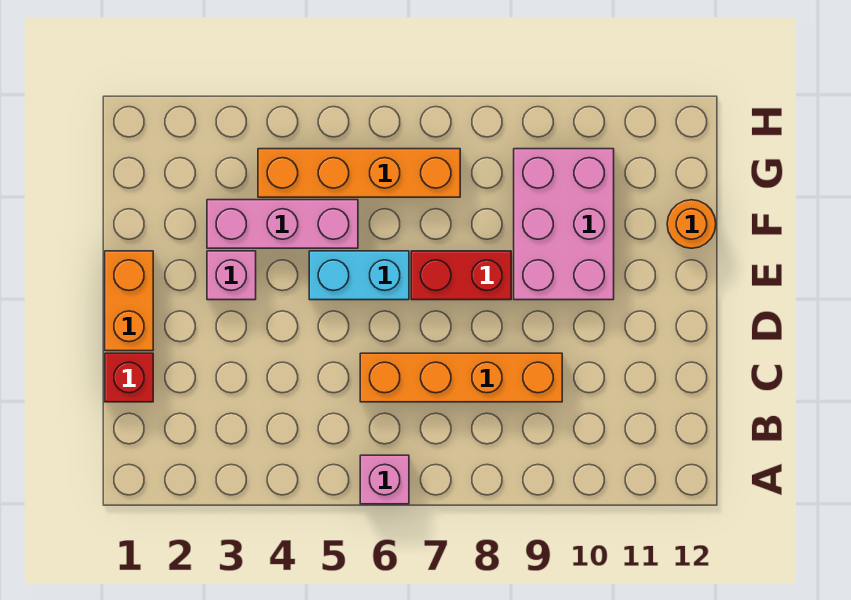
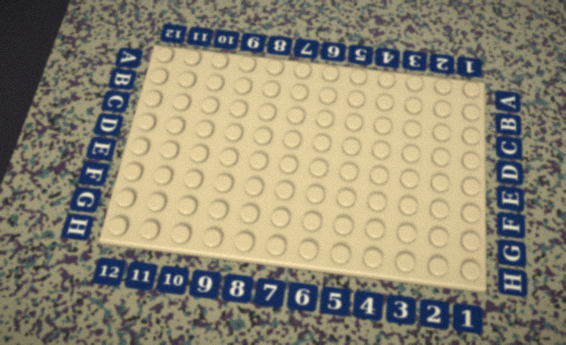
none -> pink 1x1 brick [360,455,409,504]
none -> red 1x1 brick [105,353,153,402]

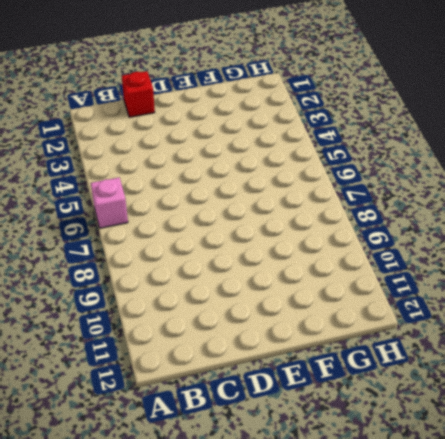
none -> orange 1x4 brick [360,353,562,402]
none -> orange 1x2 brick [105,251,153,351]

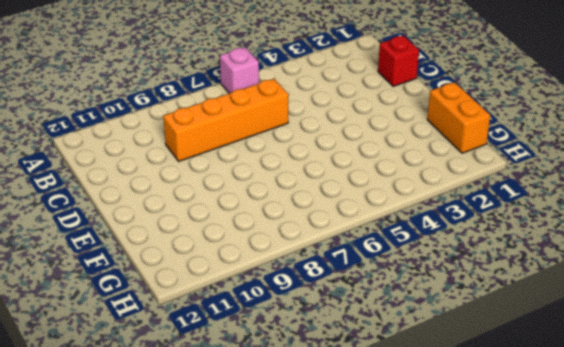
orange 1x2 brick [427,82,490,153] -> orange 1x2 brick moved to [105,251,153,351]
none -> pink 1x1 brick [207,251,256,300]
none -> cyan 1x2 brick [309,251,409,300]

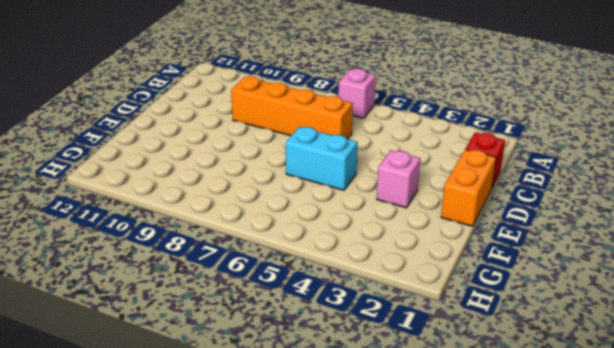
none -> red 1x2 brick [411,251,511,300]
none -> pink 2x3 brick [514,149,614,300]

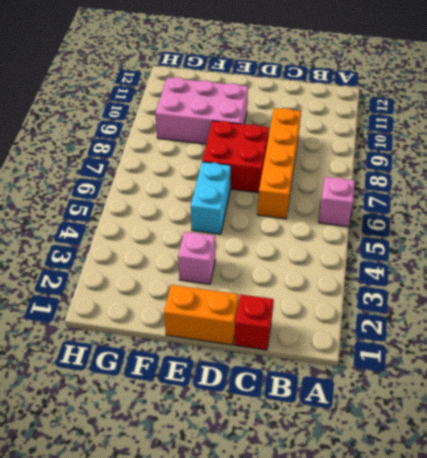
red 2x2 brick [202,121,269,193] -> red 1x2 brick [411,251,511,300]
none -> pink 1x3 brick [207,200,358,248]
none -> orange 1x1 round brick [667,200,716,248]

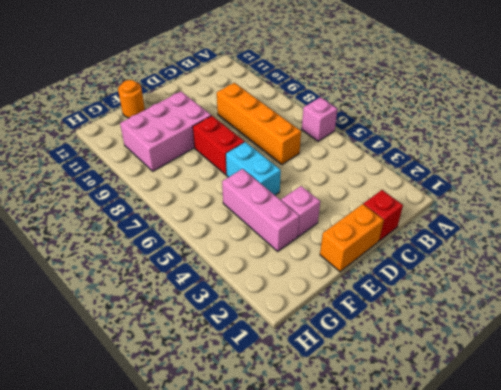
none -> orange 1x4 brick [258,149,460,197]

